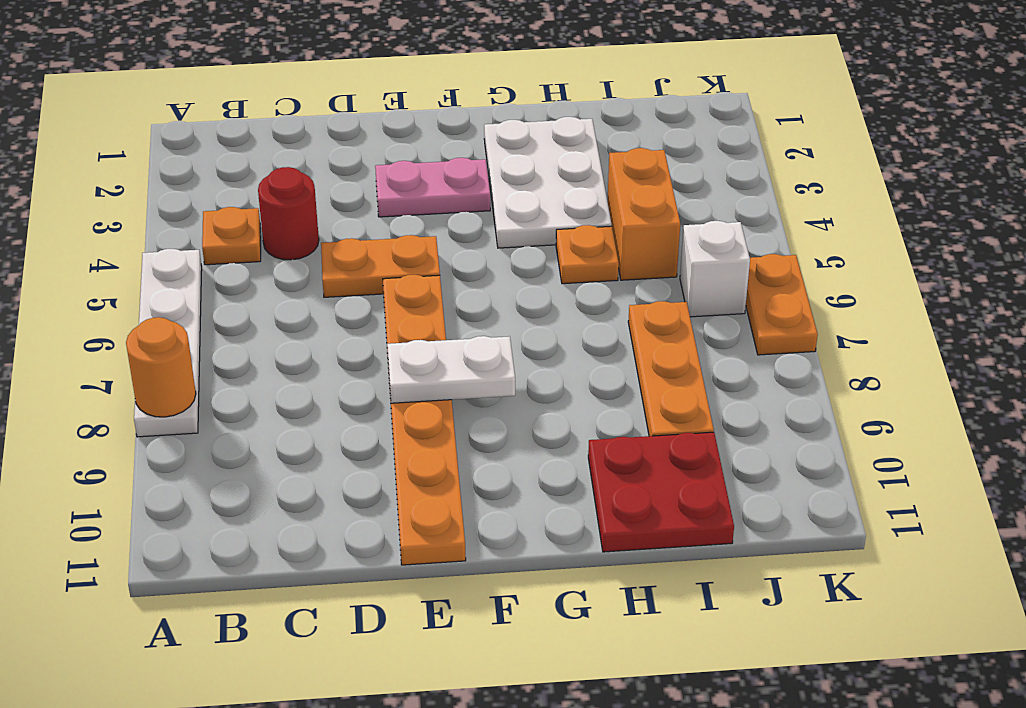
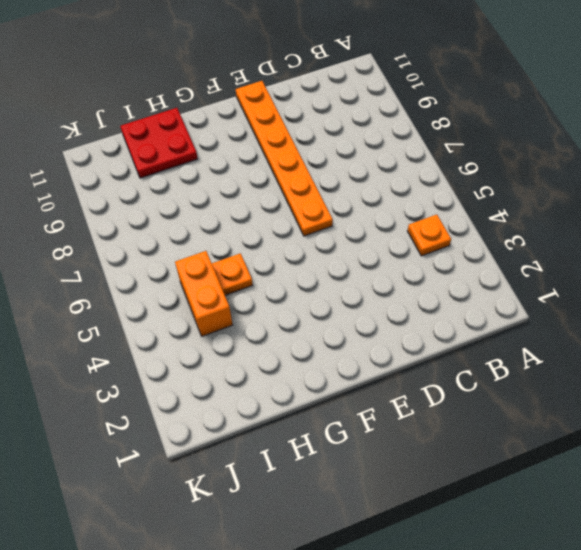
none -> white 1x4 plate [134,249,202,437]
none -> red 1x1 round brick [258,167,319,260]
none -> orange 1x2 plate [321,235,440,297]

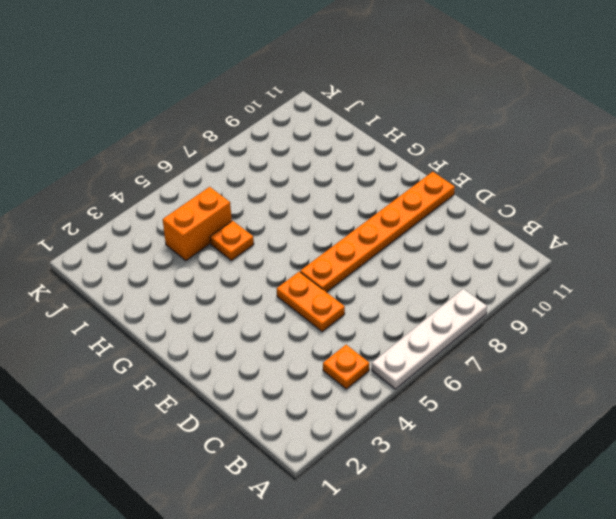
none -> red 1x1 round brick [258,167,319,260]
none -> pink 1x2 plate [375,158,490,217]
none -> white 2x3 plate [484,117,612,248]

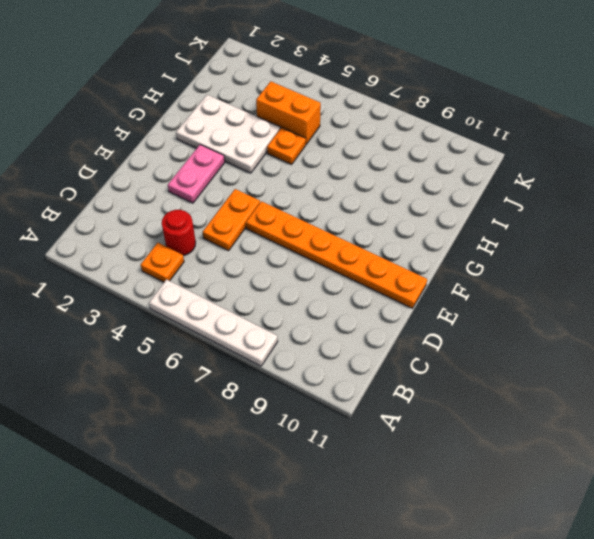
none -> red 2x2 plate [588,432,734,552]
none -> orange 1x3 plate [628,301,714,436]
none -> white 1x1 brick [680,221,750,317]

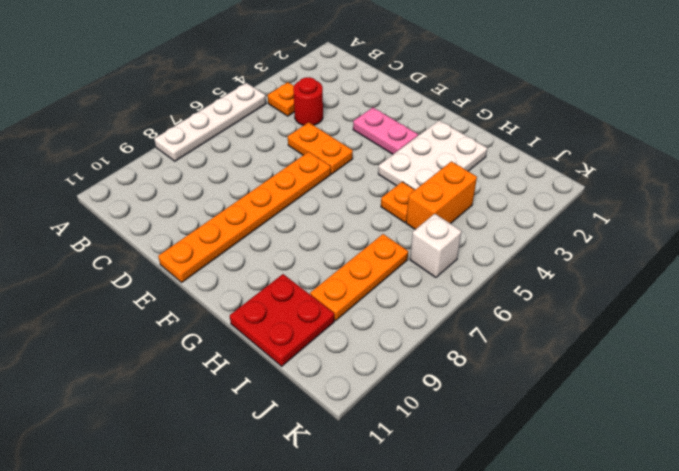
none -> orange 1x2 plate [746,254,818,355]
none -> orange 1x1 round brick [126,317,196,417]
none -> white 1x2 plate [387,336,515,403]

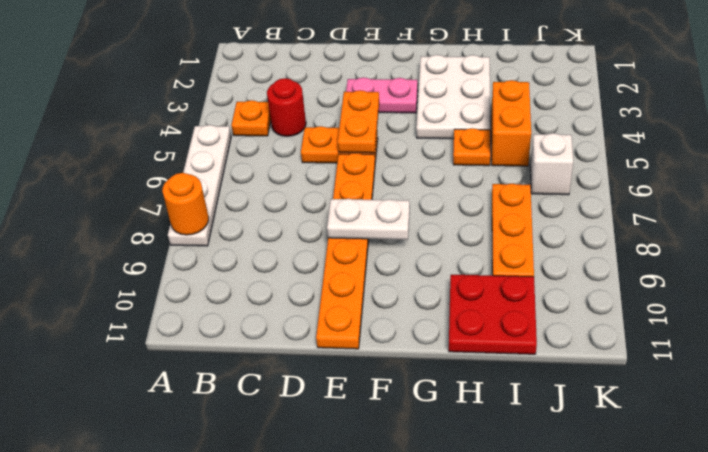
orange 1x2 plate [338,90,379,153] -> orange 1x2 plate moved to [746,254,818,355]

